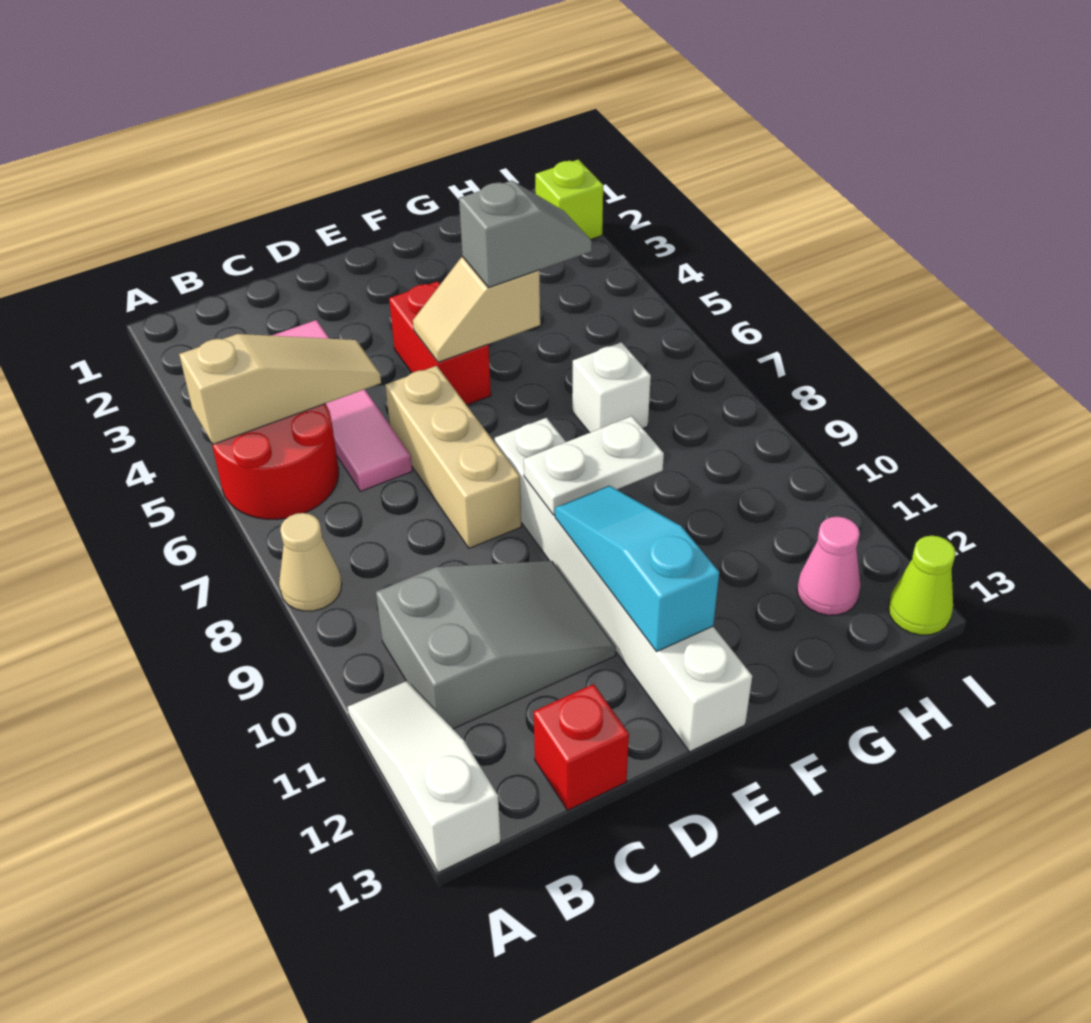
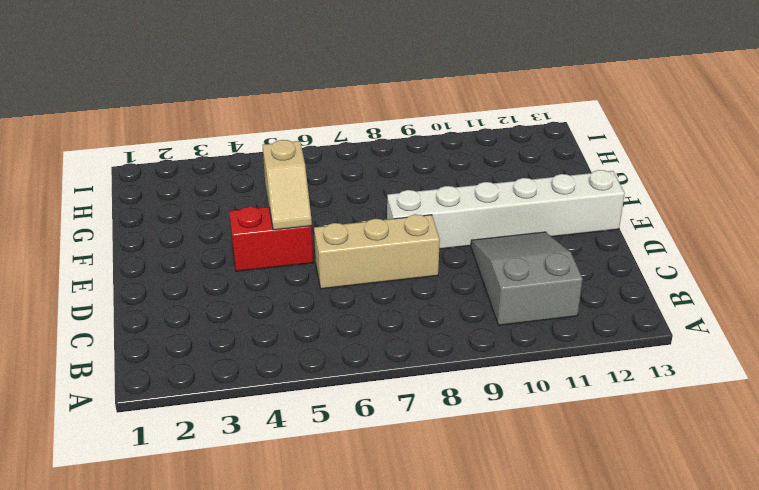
none -> red 2x2 round brick [212,404,339,519]
none -> tan 1x1 cone [279,513,342,611]
none -> white 1x3 slope [348,681,501,873]

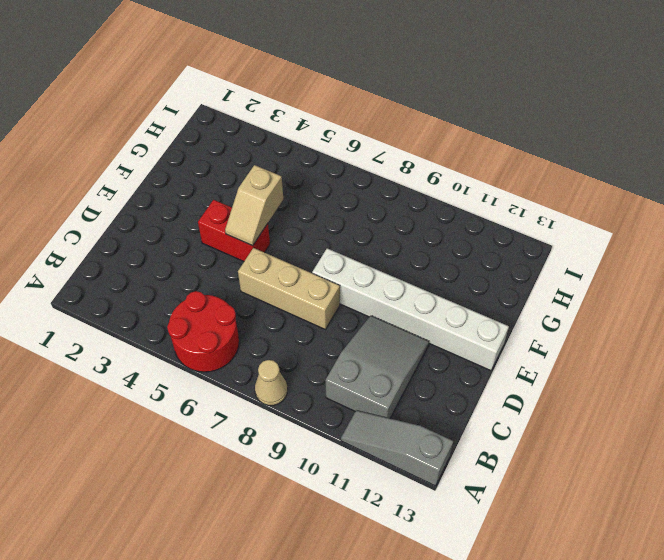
grey 1x3 slope [341,411,453,486] -> white 1x3 slope [348,681,501,873]
none -> pink 1x4 tile [272,320,412,492]
none -> red 1x1 brick [534,684,629,810]
none -> white 1x1 brick [572,342,651,433]

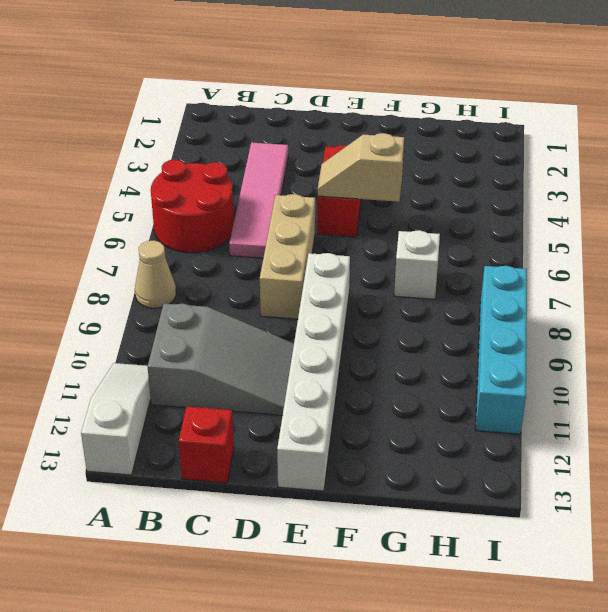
cyan 1x4 brick [476,266,527,434] -> none
none -> pink 1x1 cone [797,517,861,615]
none -> lime 1x1 brick [535,160,603,240]
none -> lime 1x1 cone [888,536,956,635]

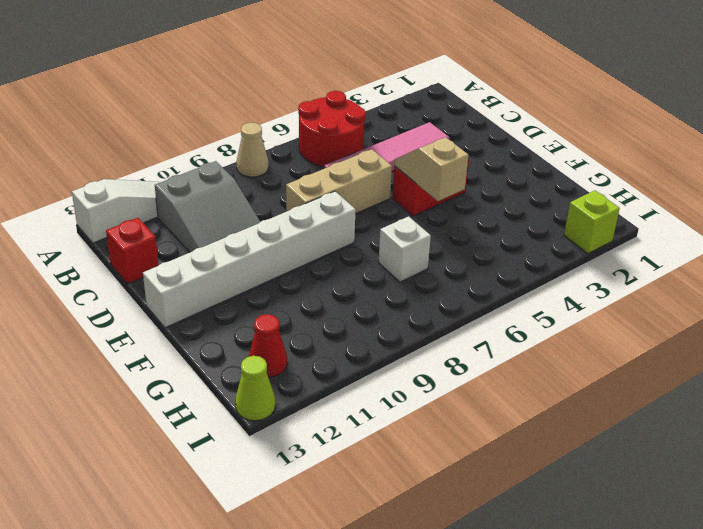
red 1x1 cone [249,314,287,377] -> pink 1x1 cone [797,517,861,615]
none -> tan 1x3 slope [179,334,381,444]
none -> white 1x2 plate [524,416,664,515]
none -> cyan 1x3 slope [555,486,719,651]

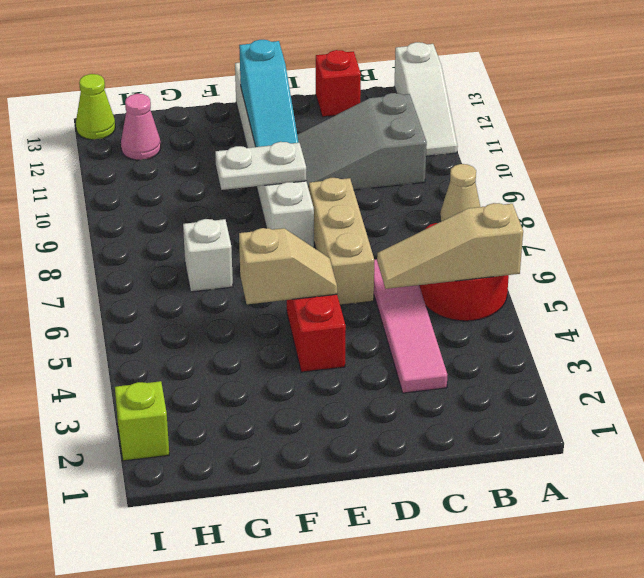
none -> grey 1x2 slope [459,181,592,287]

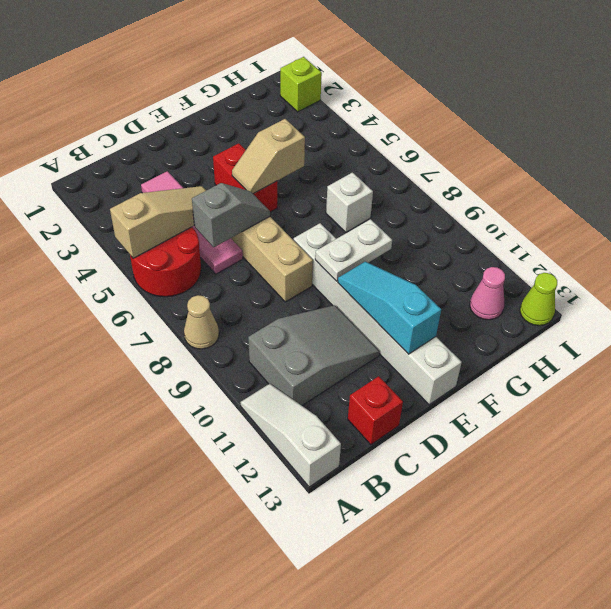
grey 1x2 slope [192,183,270,247] -> grey 1x2 slope moved to [459,181,592,287]

